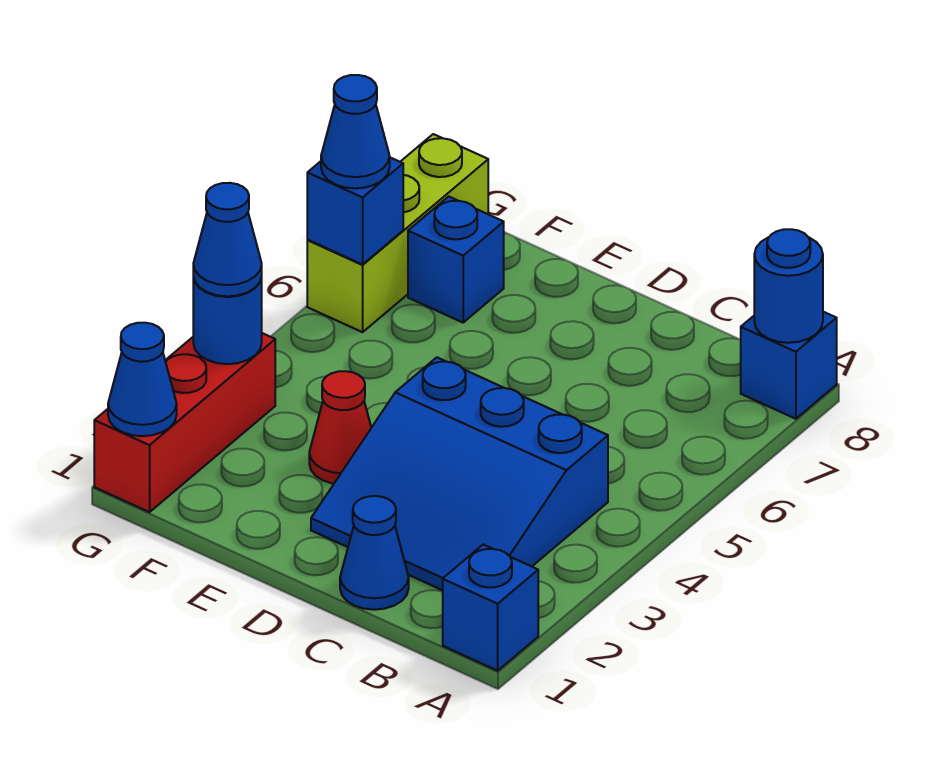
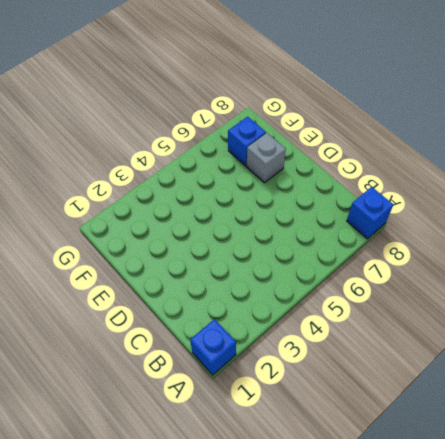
grey 1x1 brick [247,133,286,183] -> none
none -> blue 3x3 slope [311,357,608,590]
none -> blue 1x1 cone [340,496,409,610]
none -> red 1x1 cone [309,371,371,484]

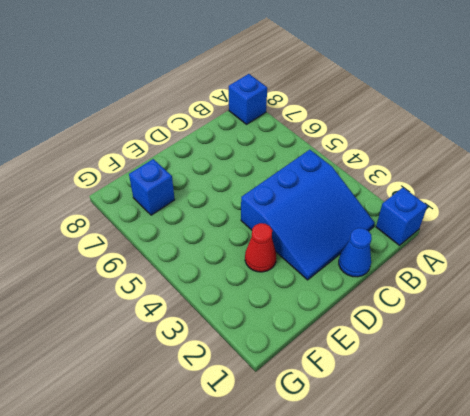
none -> red 1x3 brick [94,333,275,512]
none -> lime 1x3 brick [307,134,488,332]
none -> blue 1x1 round brick [754,229,823,343]

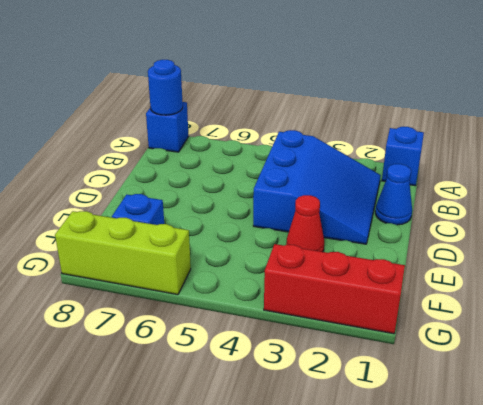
none -> blue 1x1 cone [108,323,177,436]
none -> blue 1x1 round brick [193,277,262,364]
none -> blue 1x1 brick [307,158,403,264]

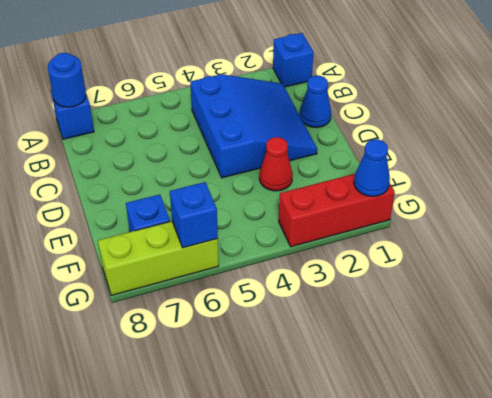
none -> blue 1x1 round brick [193,277,262,364]
none -> blue 1x1 cone [193,183,262,296]
none -> blue 1x1 cone [321,75,390,188]

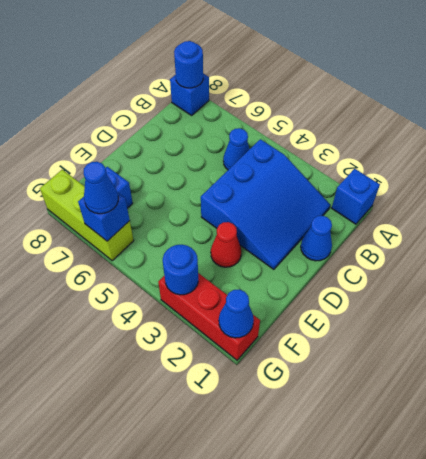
blue 1x1 cone [223,128,249,170] -> blue 1x1 cone moved to [193,183,262,296]

